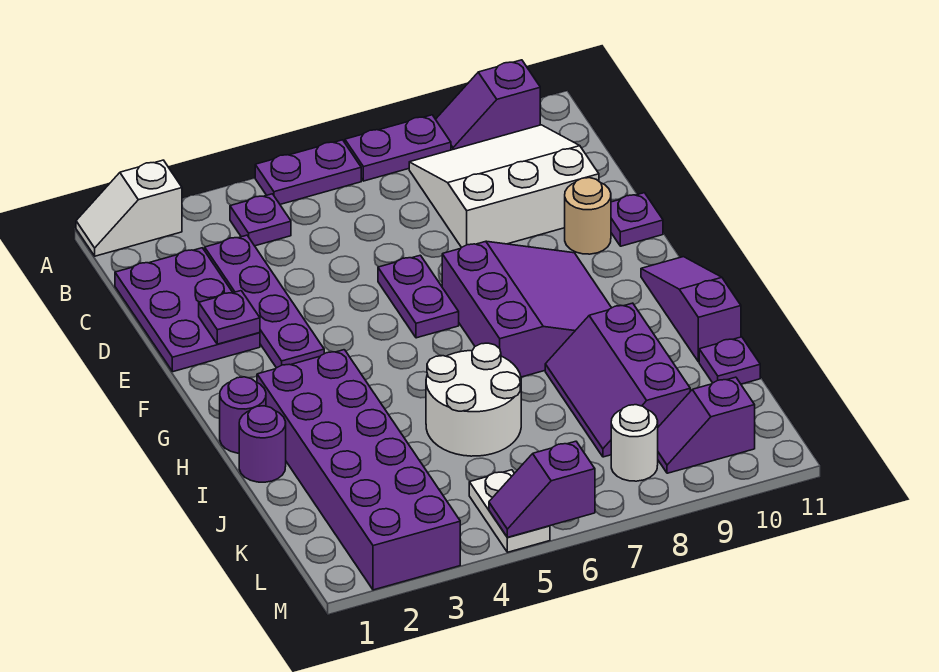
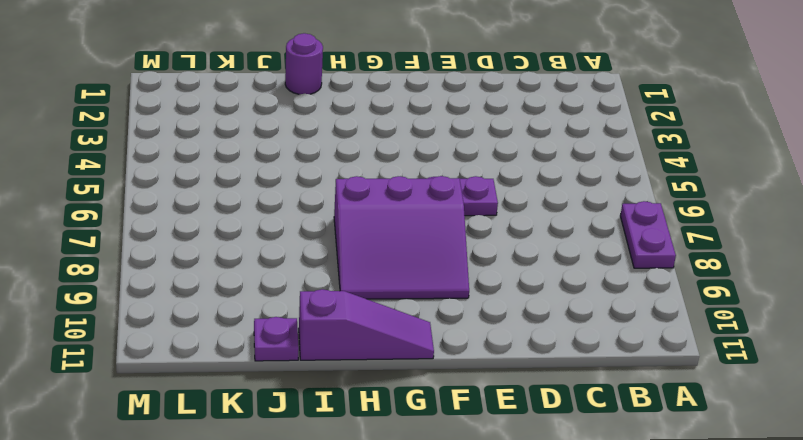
none -> white 1x2 slope [76,160,182,256]
none -> purple 1x2 plate [255,140,361,204]
none -> purple 1x2 slope [436,60,540,150]

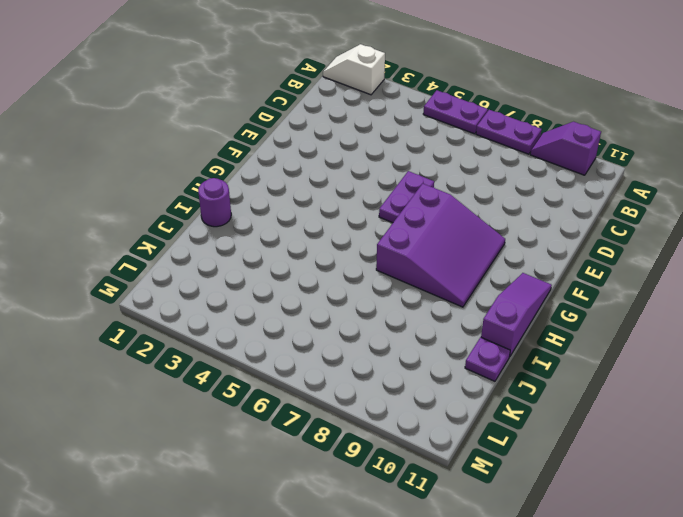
none -> purple 1x1 plate [230,194,291,246]
none -> white 3x3 slope [409,125,599,247]
none -> purple 2x3 plate [115,248,260,372]

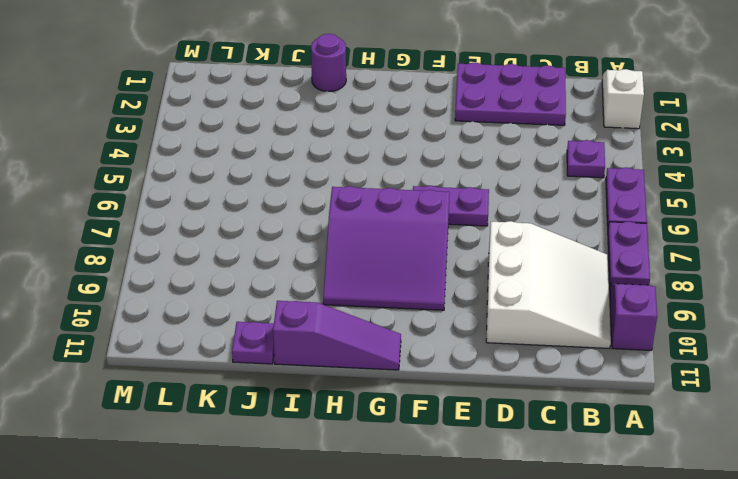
none -> purple 1x4 plate [205,235,324,368]
none -> tan 1x1 round brick [565,178,611,254]
none -> purple 1x1 plate [611,193,663,246]

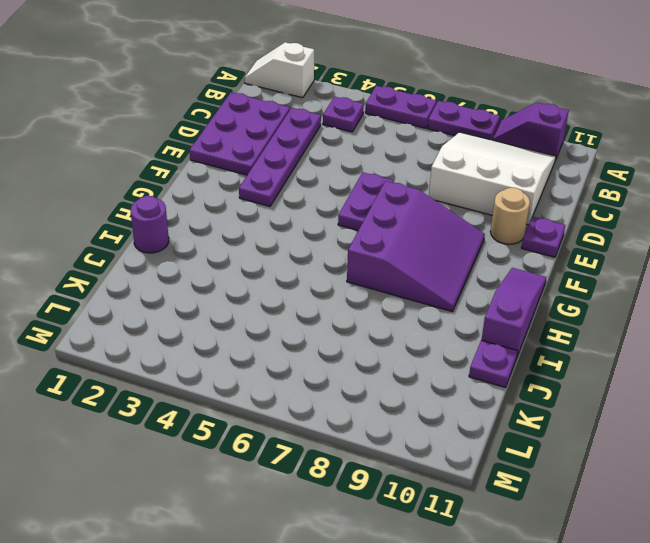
none -> purple 1x1 round brick [220,377,266,453]
none -> purple 2x6 brick [257,350,460,590]
none -> white 2x2 round brick [426,343,521,456]

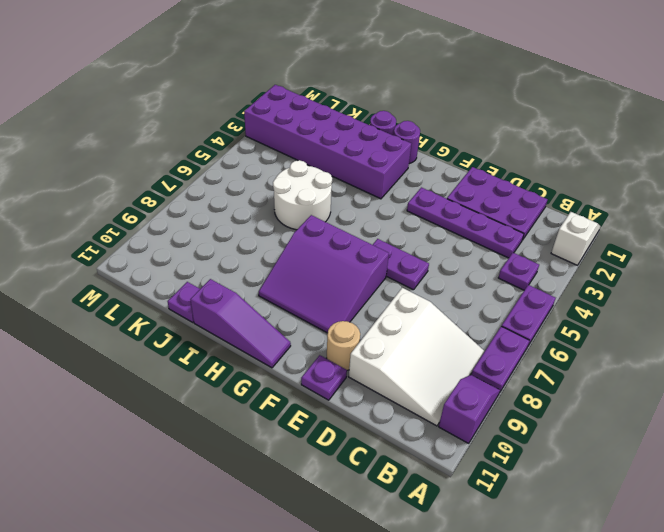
none -> purple 2x3 slope [545,303,690,457]
none -> white 1x2 plate [469,470,550,552]
none -> white 1x1 round brick [611,405,658,481]

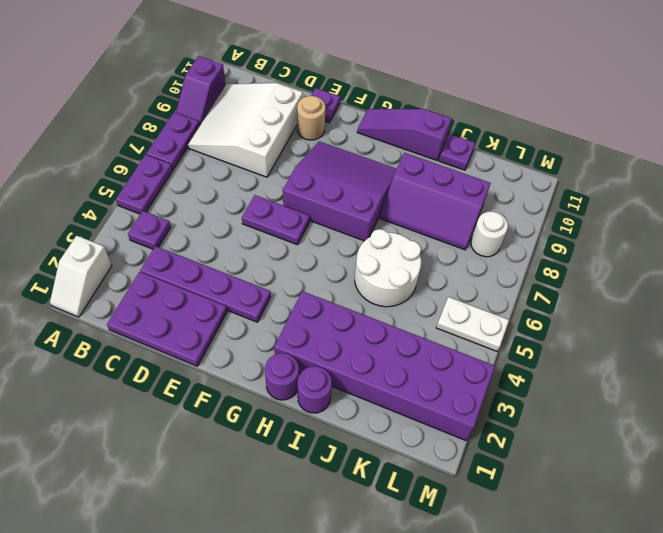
none -> purple 1x2 slope [658,377,755,473]
none -> purple 1x1 plate [199,291,260,344]
none -> purple 1x2 slope [489,441,595,537]

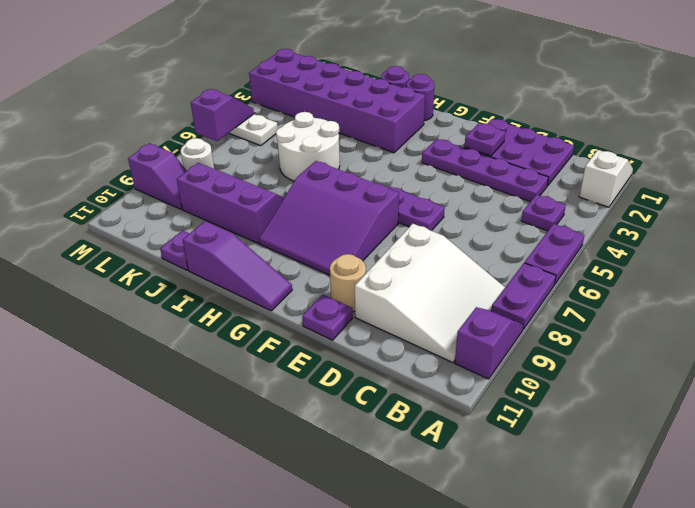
purple 1x2 slope [128,143,187,209] -> purple 1x2 slope turned to [658,377,755,473]

